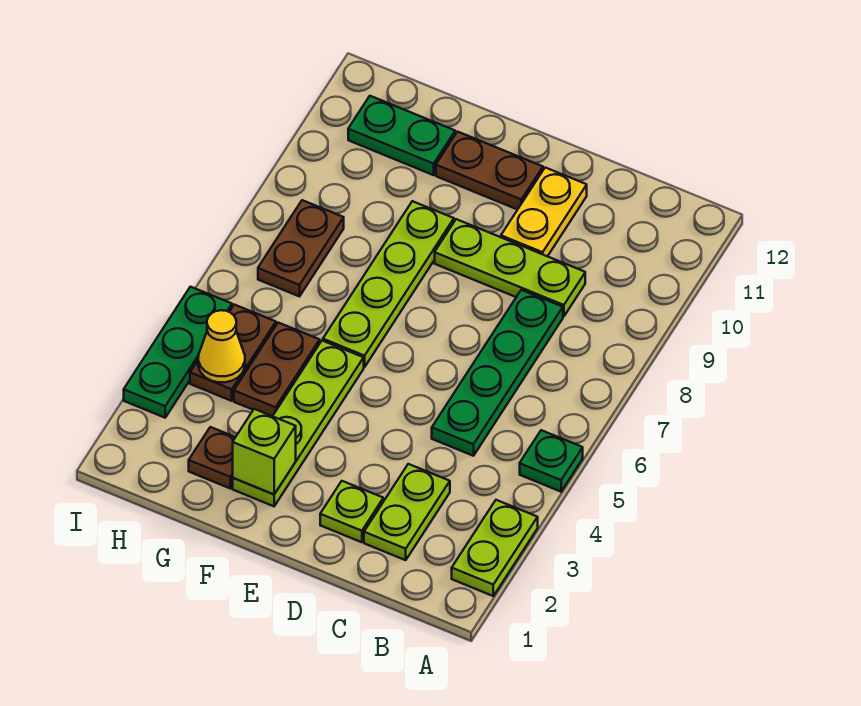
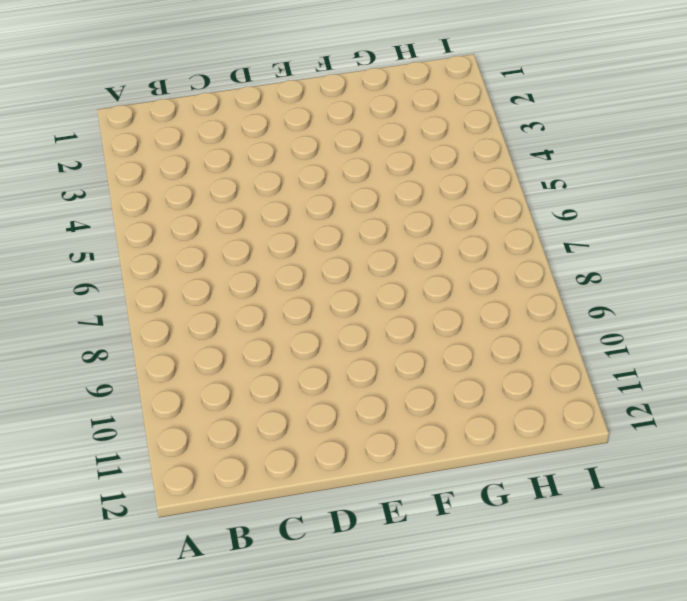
none -> lime 1x2 plate [452,500,538,596]
none -> green 1x1 plate [520,430,583,492]
none -> lime 1x2 plate [364,464,450,560]

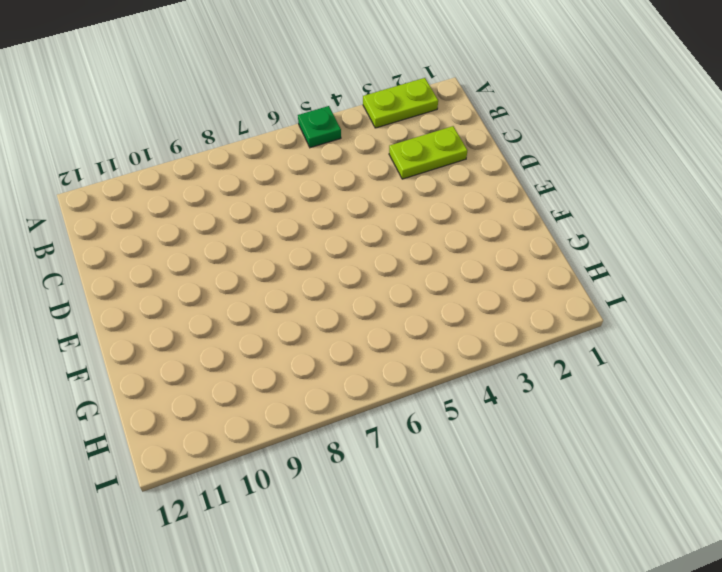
none -> green 1x4 plate [432,290,563,456]
none -> lime 1x3 plate [435,219,585,317]
none -> lime 1x1 plate [320,481,383,542]

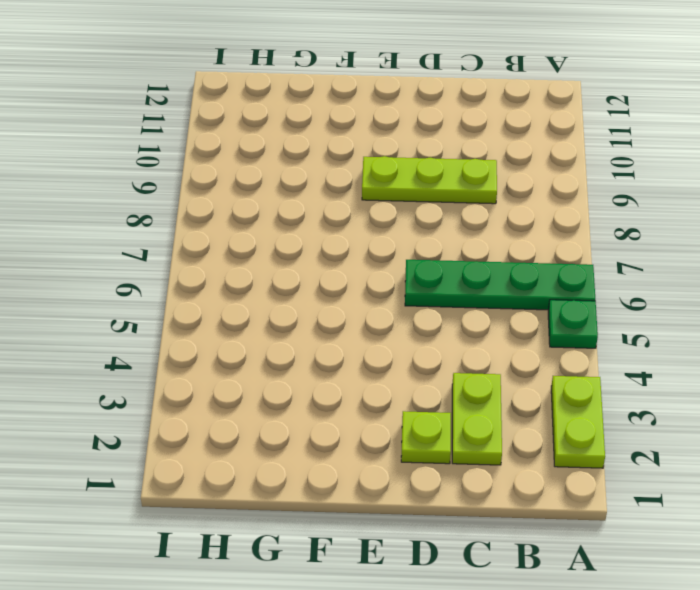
green 1x4 plate [405,260,595,310] -> green 1x4 plate turned to [432,290,563,456]
none -> yellow 1x2 plate [501,168,587,256]
none -> brown 1x2 plate [436,132,543,210]
none -> lime 1x4 plate [233,341,364,506]

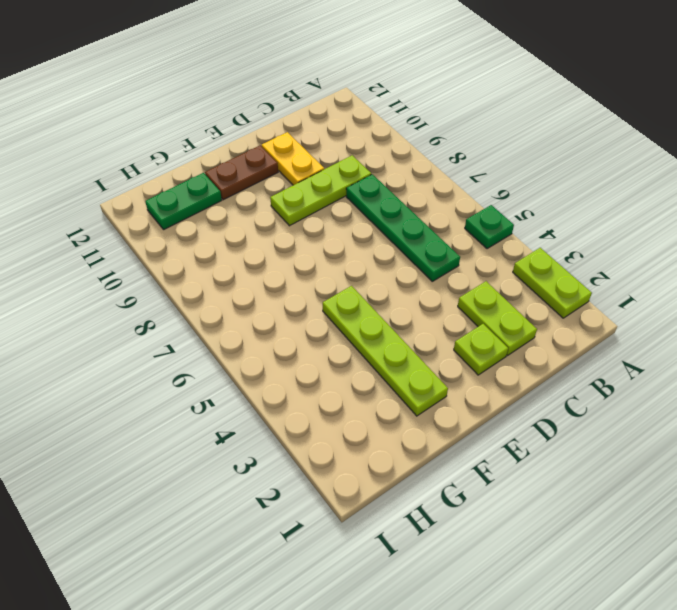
none -> lime 1x4 plate [323,201,454,367]
none -> brown 1x1 plate [189,427,235,488]
none -> brown 1x2 plate [234,323,320,416]

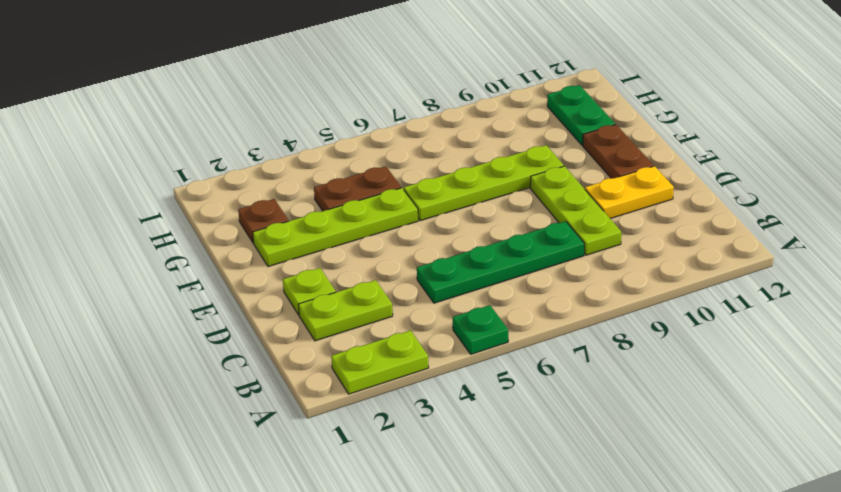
none -> brown 1x2 plate [190,305,276,401]
none -> brown 1x2 plate [258,200,344,297]
none -> green 1x3 plate [124,287,232,418]

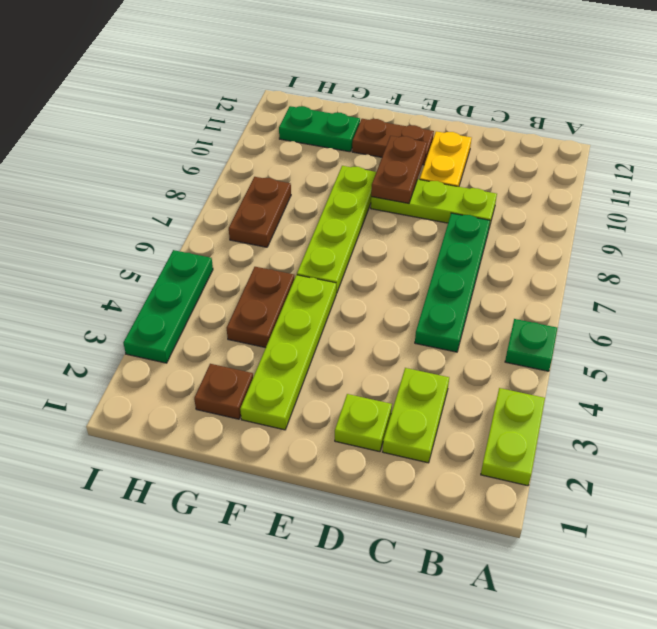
brown 1x2 plate [371,136,427,204] -> brown 1x2 plate moved to [190,305,276,401]
none -> lime 1x1 brick [233,409,296,494]
none -> yellow 1x1 cone [198,310,245,382]

